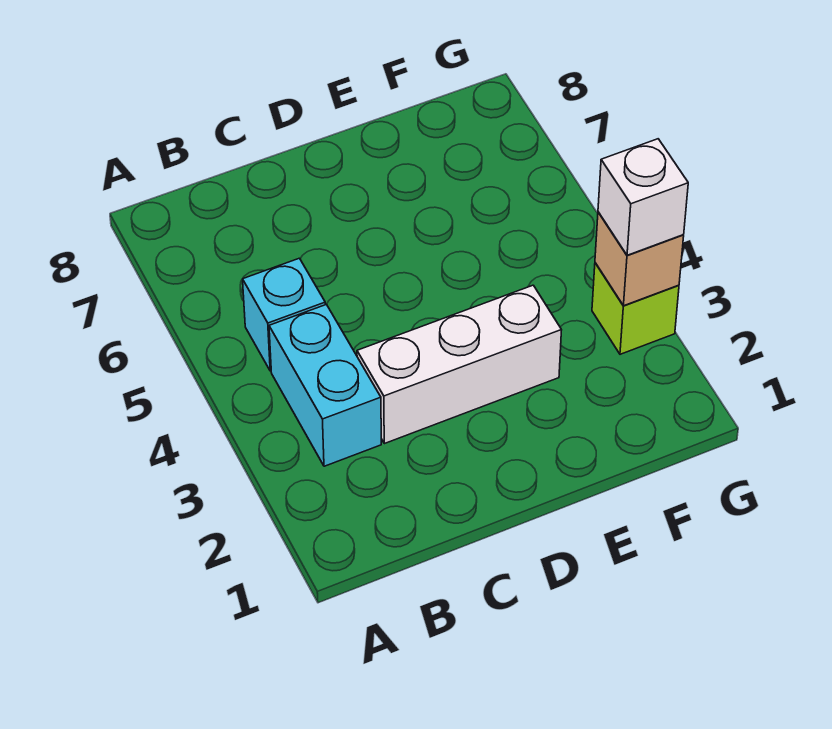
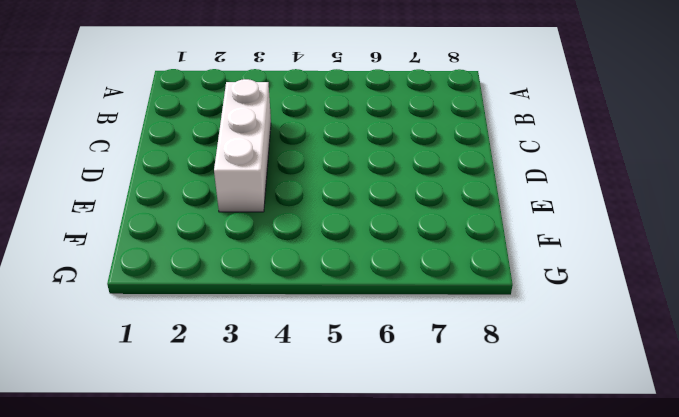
none -> cyan 1x2 brick [269,304,381,466]
none -> cyan 1x1 brick [243,258,325,371]

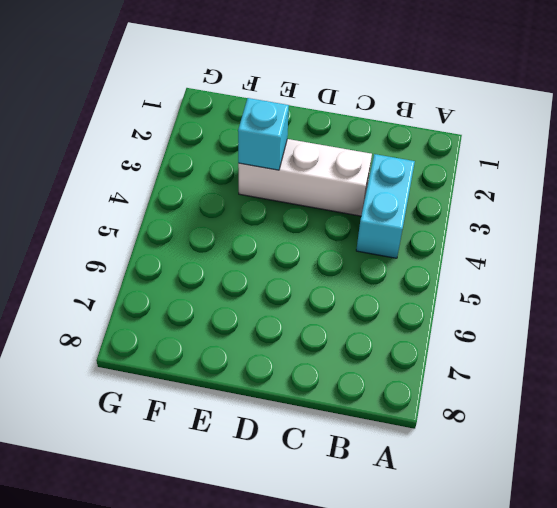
cyan 1x1 brick [238,98,289,170] -> cyan 1x1 brick moved to [243,258,325,371]
none -> lime 1x1 brick [592,263,679,354]
none -> tan 1x1 brick [595,212,684,306]

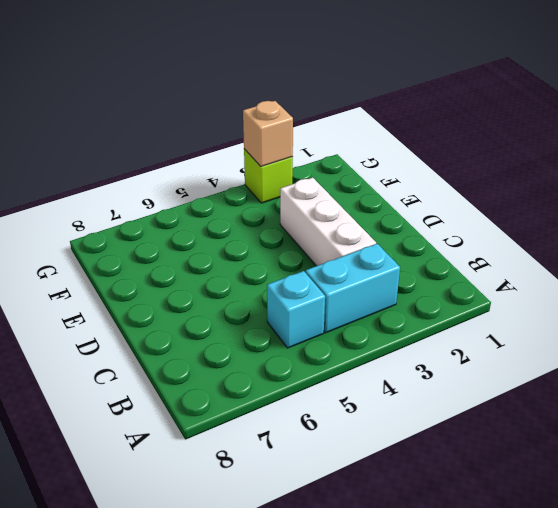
none -> white 1x1 brick [598,139,688,255]

